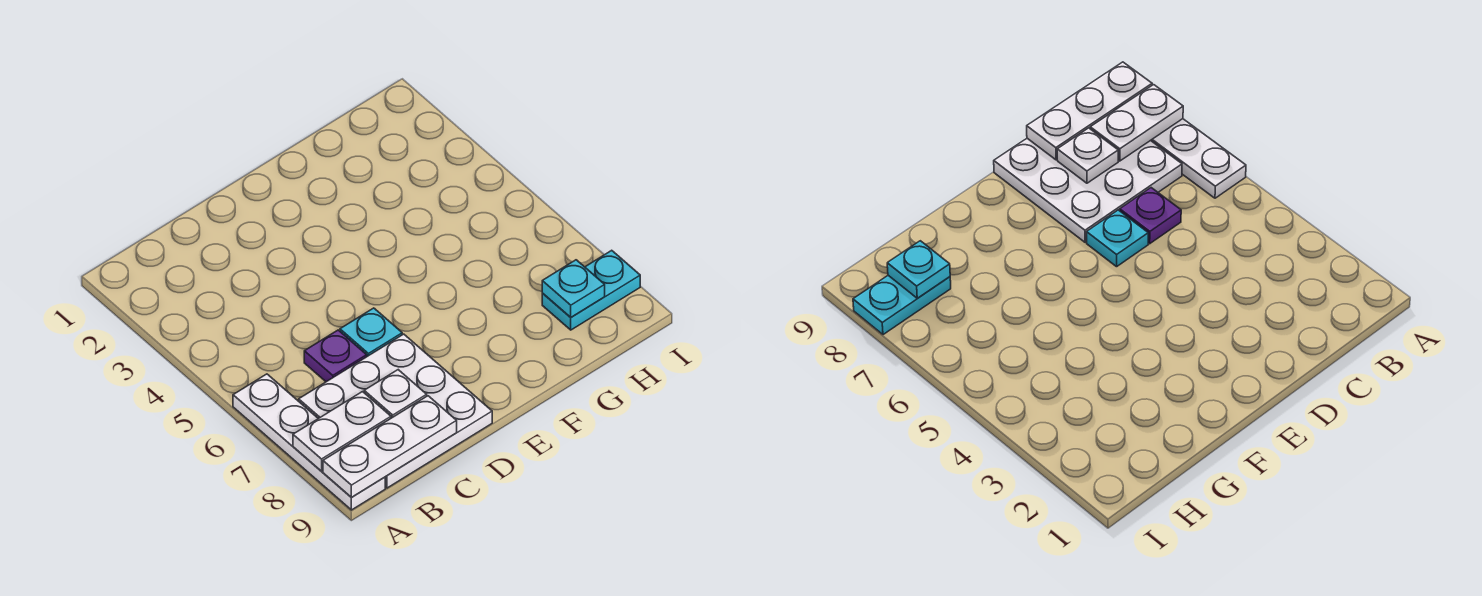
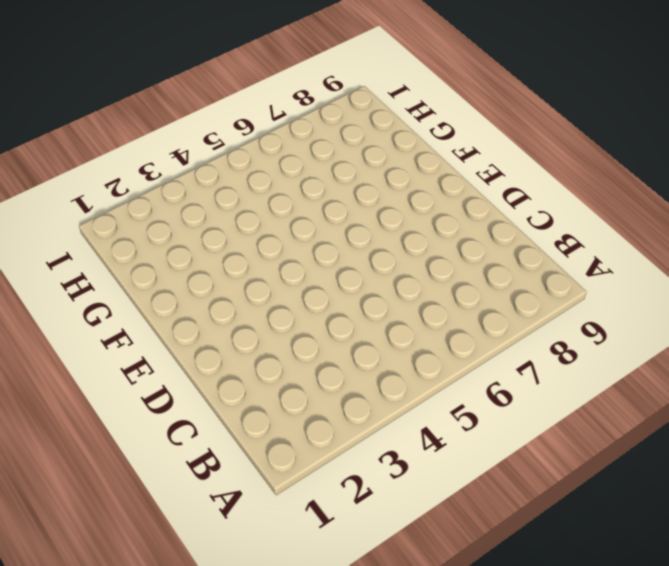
none -> white 1x4 plate [233,374,385,510]
none -> white 3x3 plate [299,334,492,488]

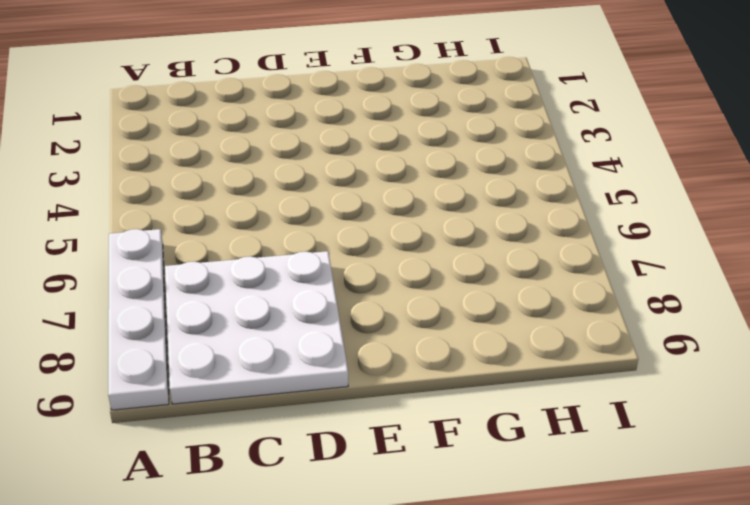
none -> purple 1x1 plate [304,330,367,382]
none -> cyan 1x1 plate [340,308,402,356]

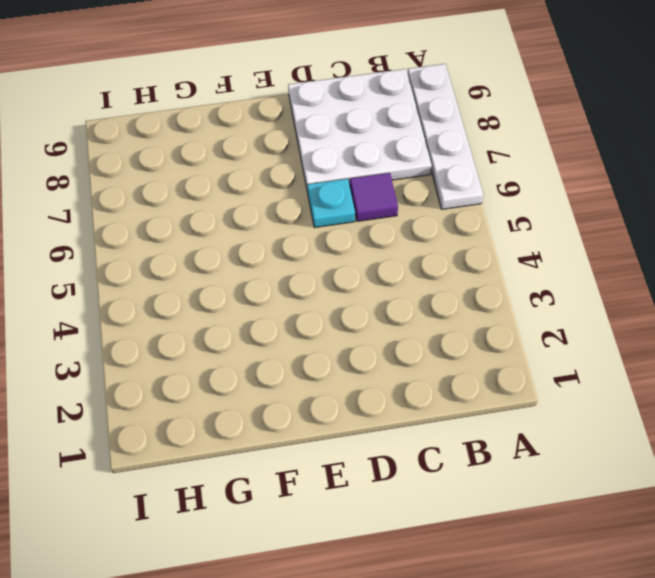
purple 1x1 tile [350,173,398,221] -> purple 1x1 plate [304,330,367,382]
none -> cyan 1x2 plate [542,250,640,330]
none -> white 1x2 plate [293,392,391,471]

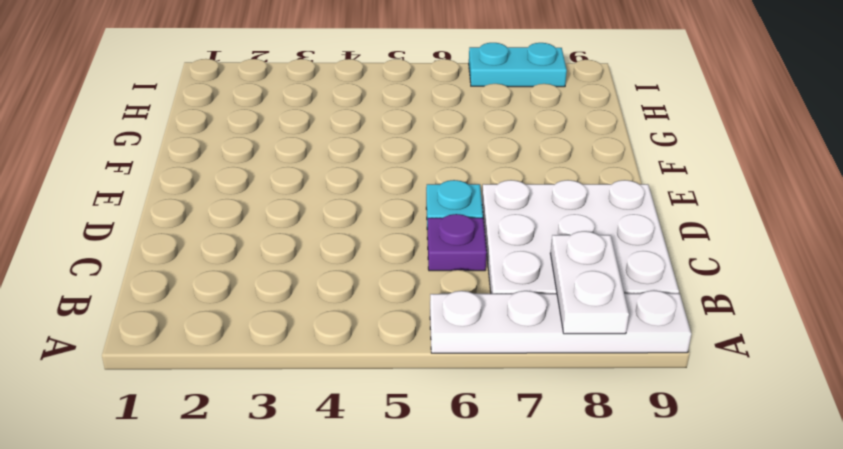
cyan 1x2 plate [469,43,567,87] -> cyan 1x2 plate turned to [542,250,640,330]
none -> white 1x3 plate [323,396,457,498]
none -> white 1x1 plate [364,370,427,418]

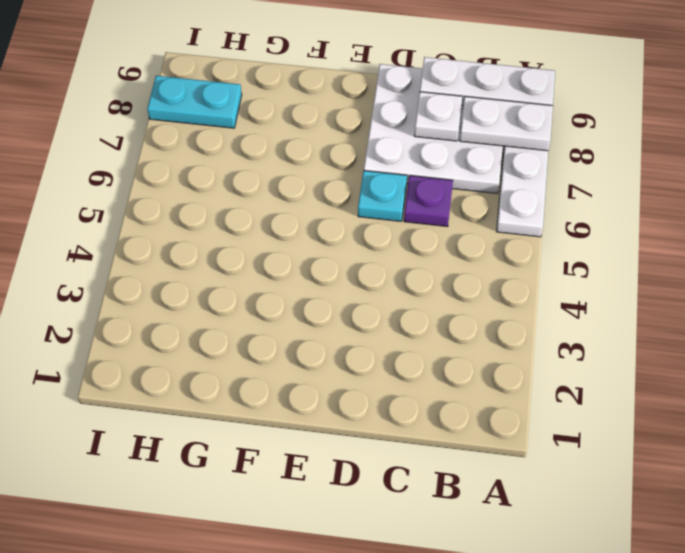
none -> cyan 1x1 plate [542,260,605,317]

